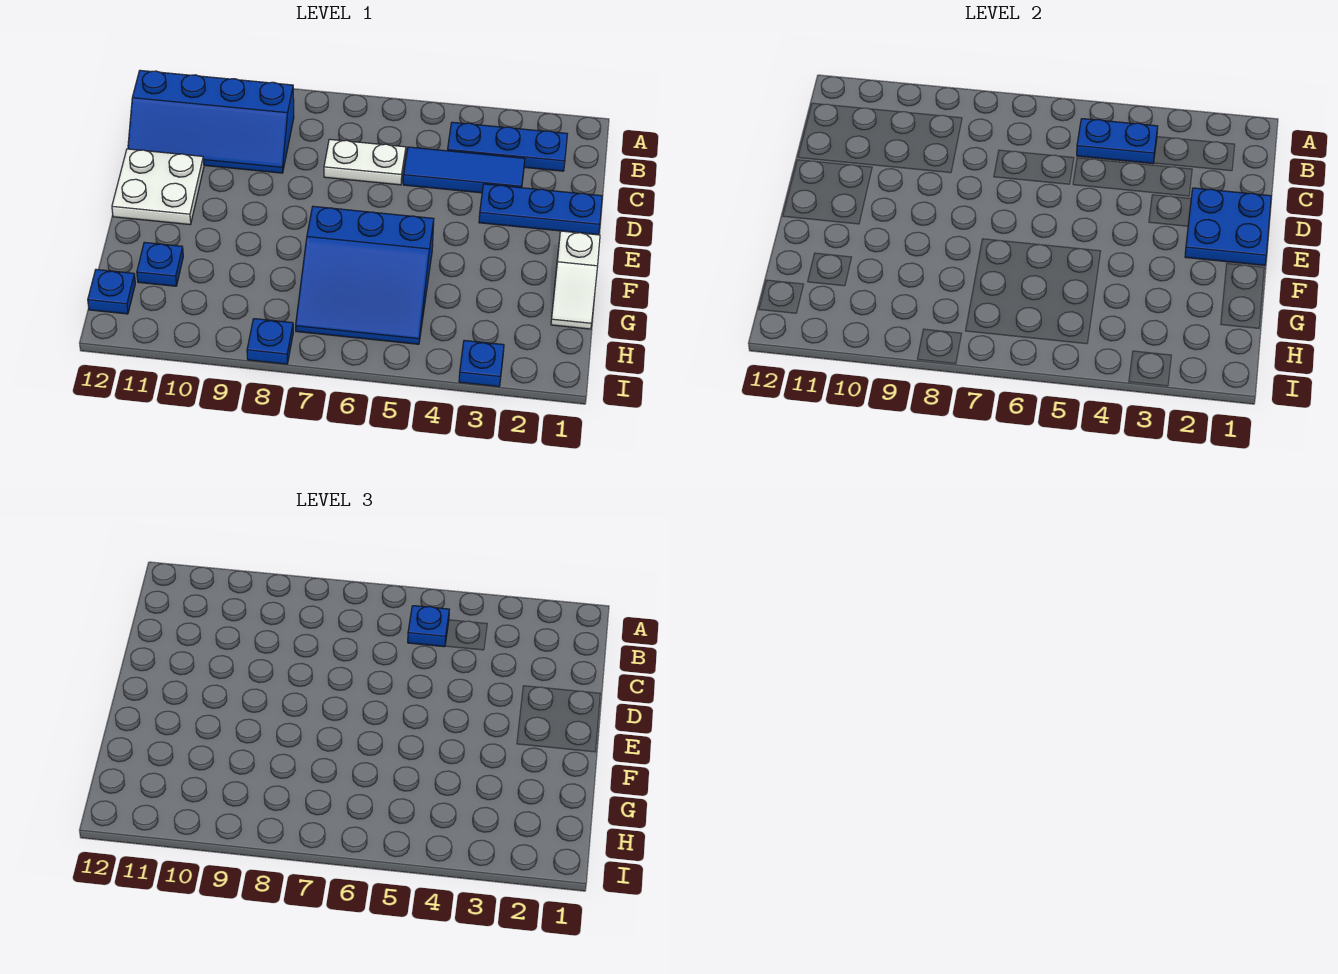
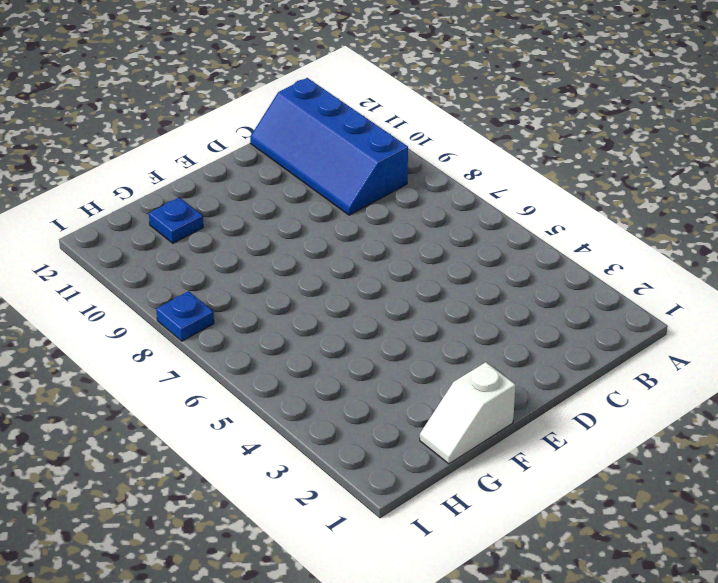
none -> blue 1x3 plate [448,122,567,171]
none -> blue 1x3 tile [403,147,525,193]
none -> white 1x2 plate [324,139,406,185]

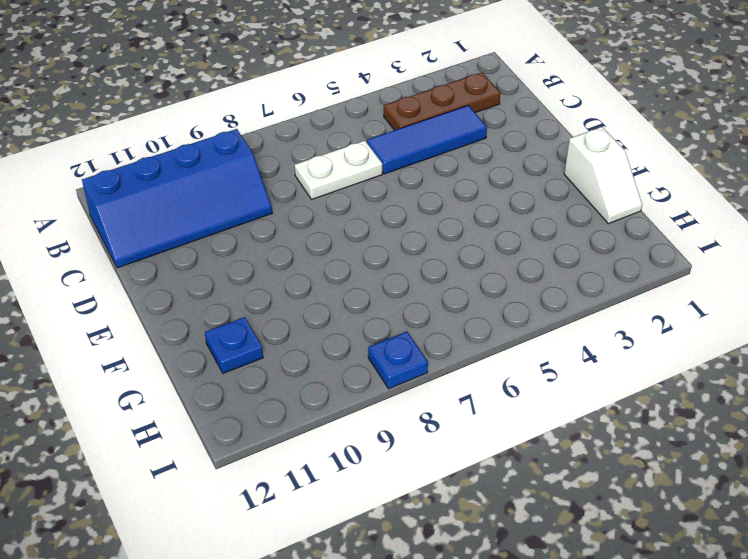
brown 1x3 plate [384,72,501,130] -> blue 1x3 plate [448,122,567,171]
none -> blue 1x3 plate [479,184,602,235]
none -> white 2x2 plate [112,149,204,225]
none -> blue 3x3 slope [296,206,434,344]

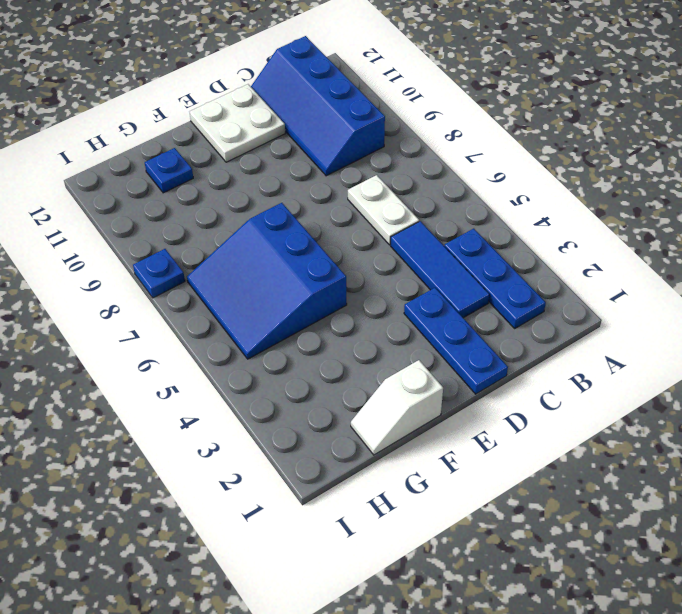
none -> blue 1x1 plate [88,269,135,314]
none -> blue 1x1 plate [459,340,504,387]
none -> blue 1x2 plate [1077,119,1158,163]

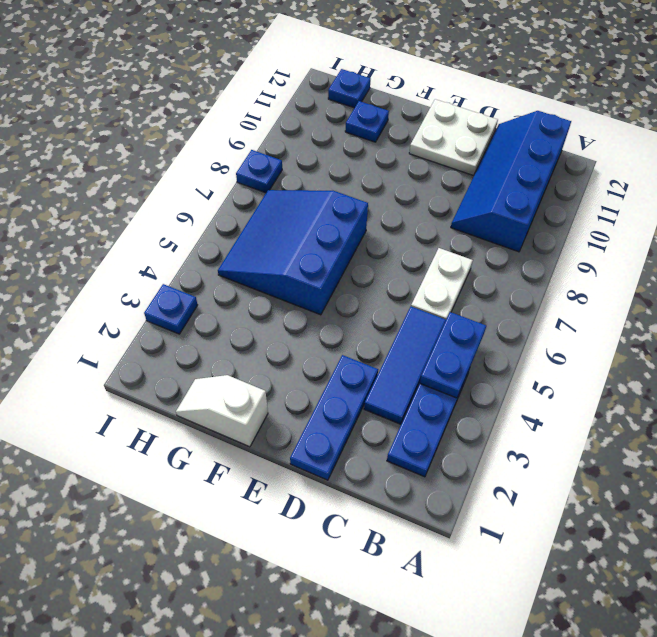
none -> blue 2x2 plate [1185,188,1271,265]
none -> blue 1x1 plate [408,606,449,647]

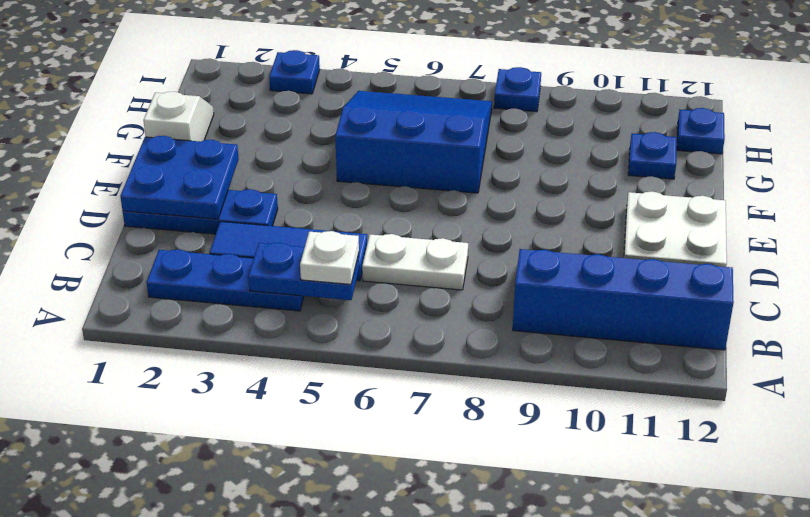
white 1x1 plate [300,231,359,284] -> blue 1x1 plate [408,606,449,647]

